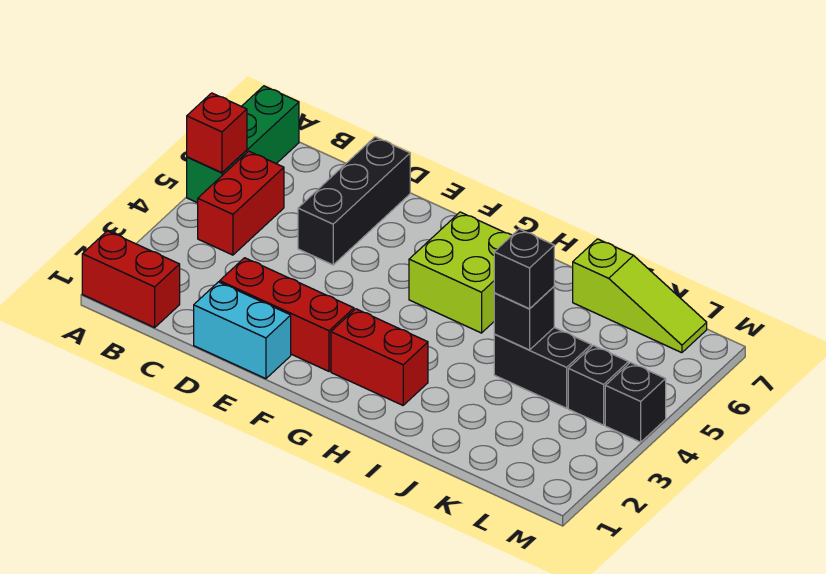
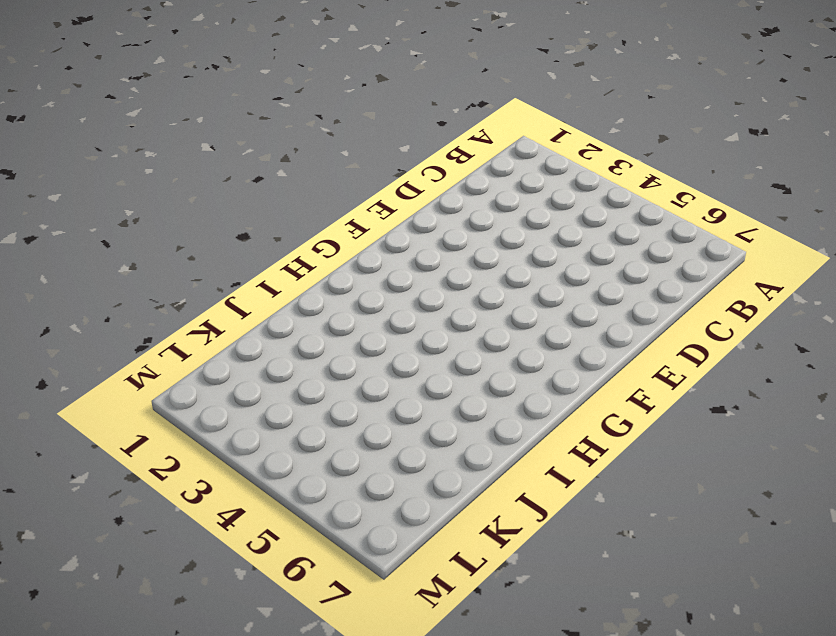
none -> red 1x2 brick [82,231,180,328]
none -> green 1x3 brick [187,86,299,203]
none -> red 1x2 brick [198,151,284,255]

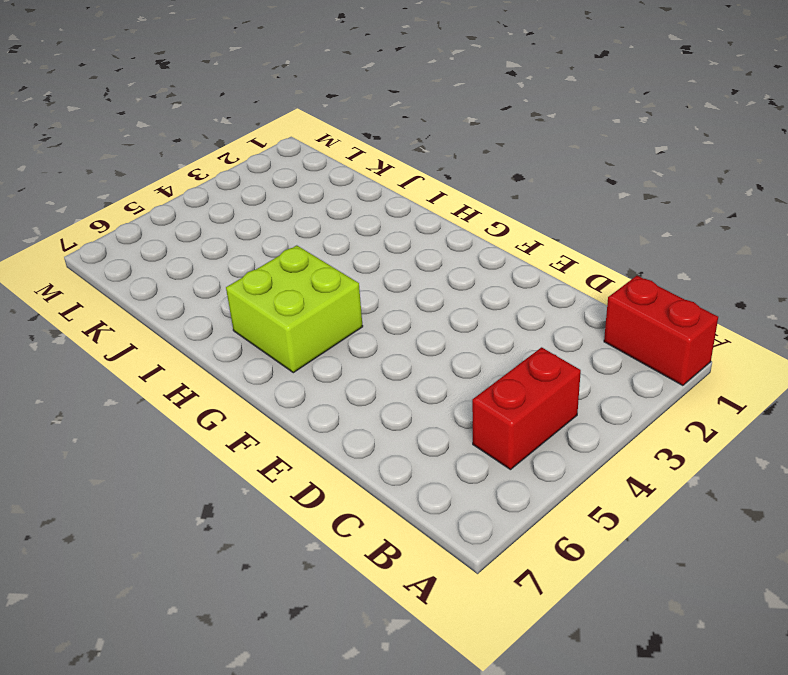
none -> green 1x3 brick [187,86,299,203]
none -> cyan 1x2 brick [194,282,291,379]
none -> red 1x3 brick [220,258,354,371]

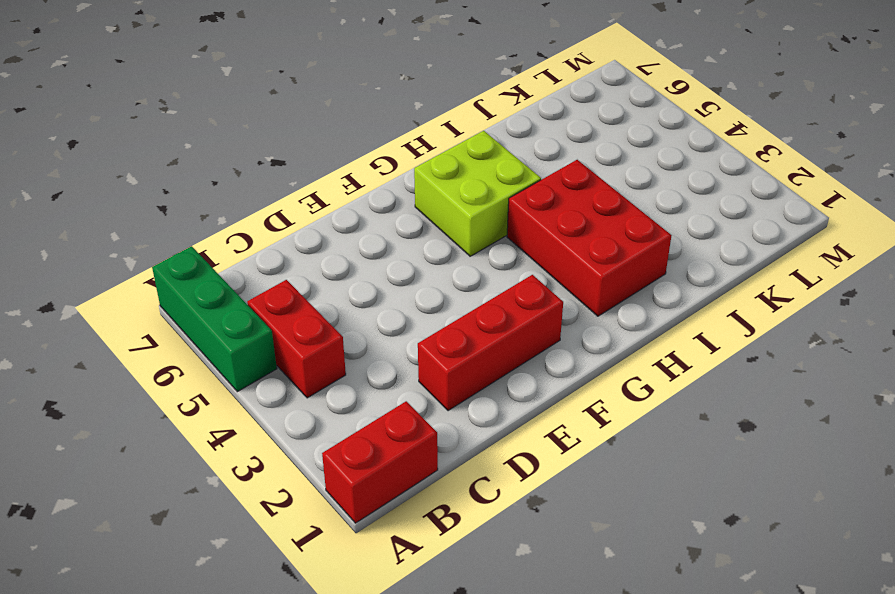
red 2x3 brick [507,160,671,316] -> red 1x2 brick [331,309,428,405]
none -> cyan 1x2 brick [194,282,291,379]
none -> black 1x3 brick [298,137,410,265]
none -> black 1x2 brick [494,328,591,408]

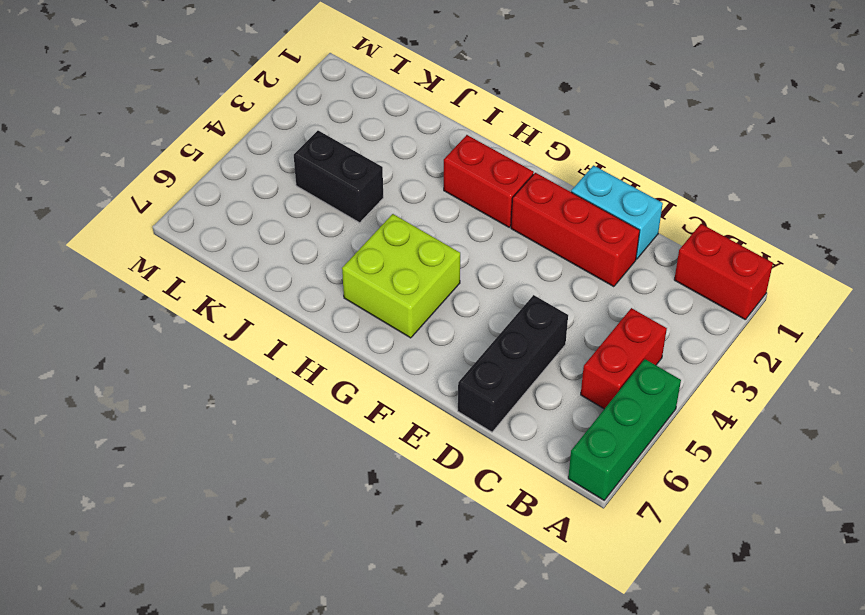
none -> lime 1x3 slope [573,239,707,353]
none -> black 1x1 brick [568,345,629,425]
none -> black 1x1 brick [605,363,666,442]

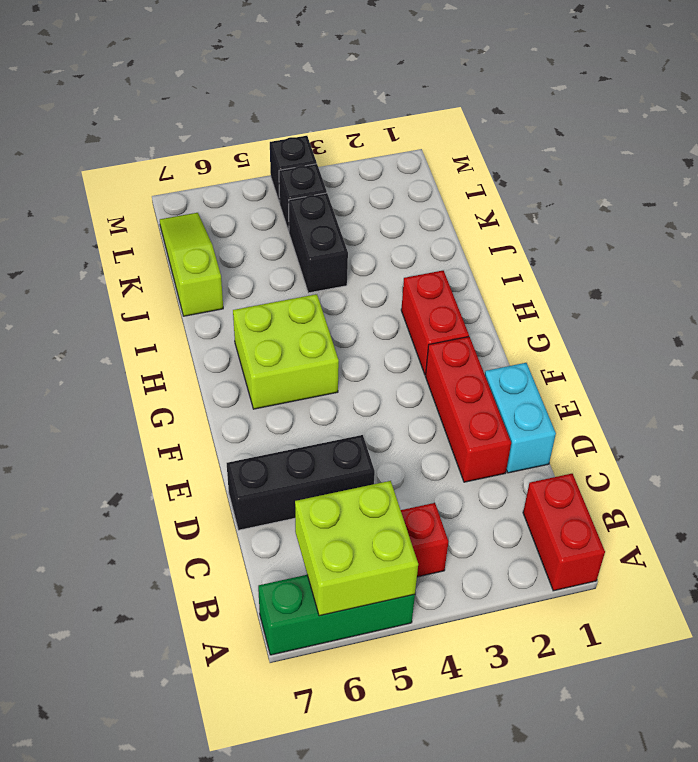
lime 2x2 brick [295,481,418,616] -> red 1x1 brick [187,93,247,173]
none -> black 1x1 brick [494,287,554,350]
none -> black 1x1 brick [494,229,554,309]

